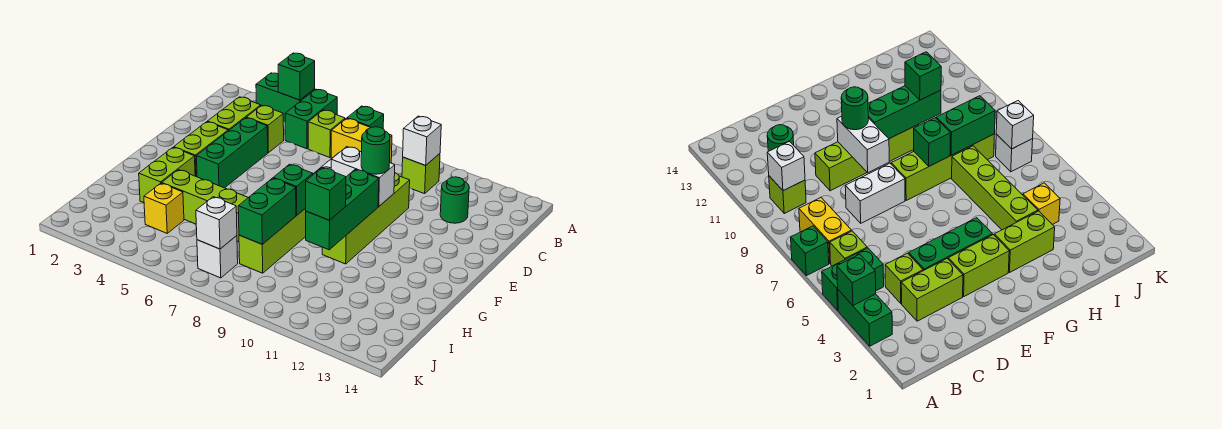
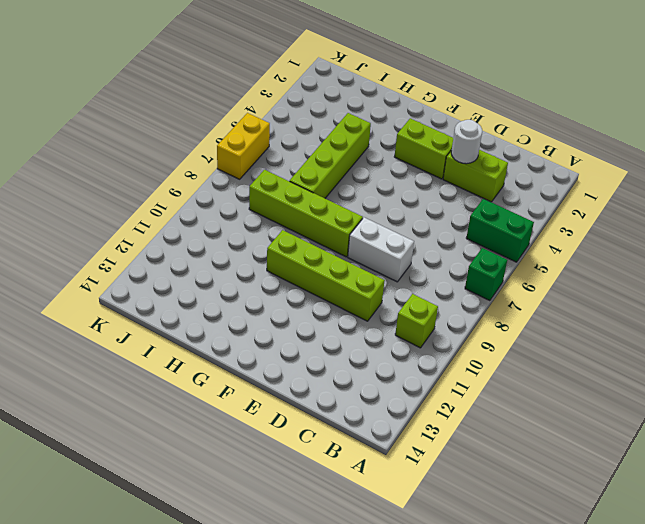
white 1x1 round brick [451,120,482,164] -> none
yellow 1x2 brick [217,113,270,179] -> yellow 1x2 brick moved to [331,119,392,163]
none -> green 1x2 brick [256,73,315,122]
none -> lime 1x1 brick [308,110,345,157]
none -> lime 1x1 brick [246,105,284,153]

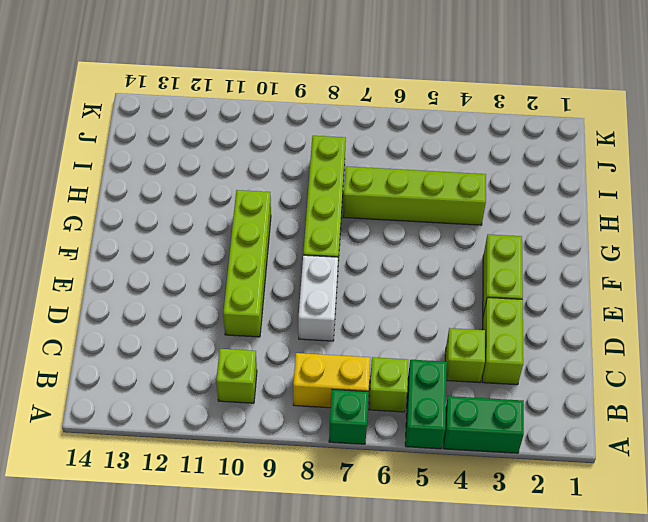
none -> green 1x1 round brick [440,177,469,223]
none -> green 1x3 brick [196,118,268,188]
none -> lime 1x2 brick [139,147,195,203]

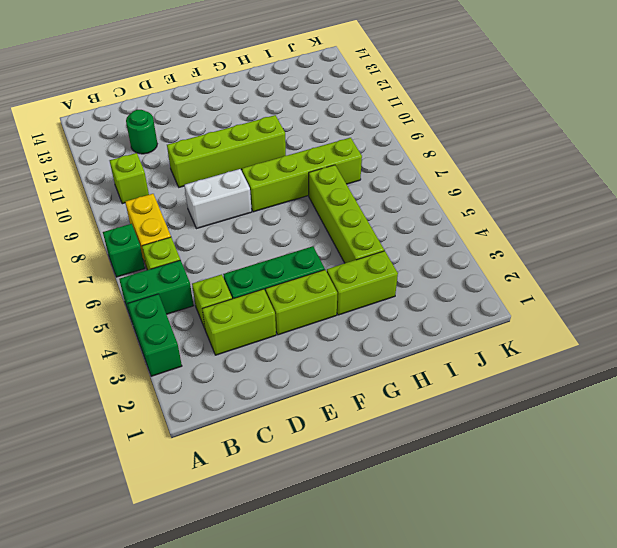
none -> yellow 1x1 brick [144,183,184,233]
none -> white 1x1 brick [197,236,238,278]
none -> green 1x1 brick [278,53,315,100]

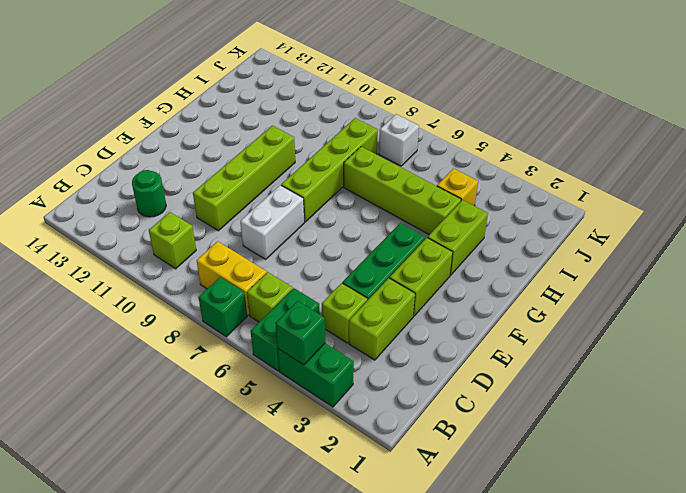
none -> white 1x1 brick [403,116,441,165]
none -> white 1x2 brick [331,147,395,207]
none -> green 1x3 brick [306,170,379,250]

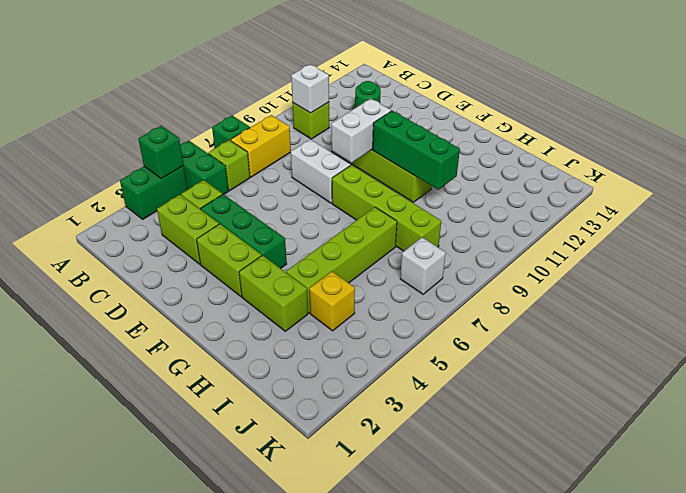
none -> green 1x1 brick [274,164,313,215]
none -> green 1x2 brick [238,178,296,244]
none -> white 1x1 brick [196,197,237,249]

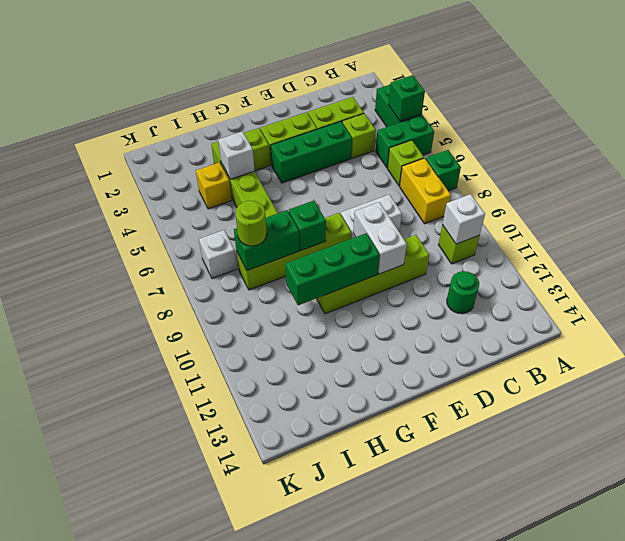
white 1x1 brick [218,132,255,179] -> white 1x1 brick moved to [196,197,237,249]
lime 1x1 round brick [235,201,267,246] -> none
none -> green 1x1 round brick [361,127,390,174]
none -> green 1x1 brick [306,168,346,220]

